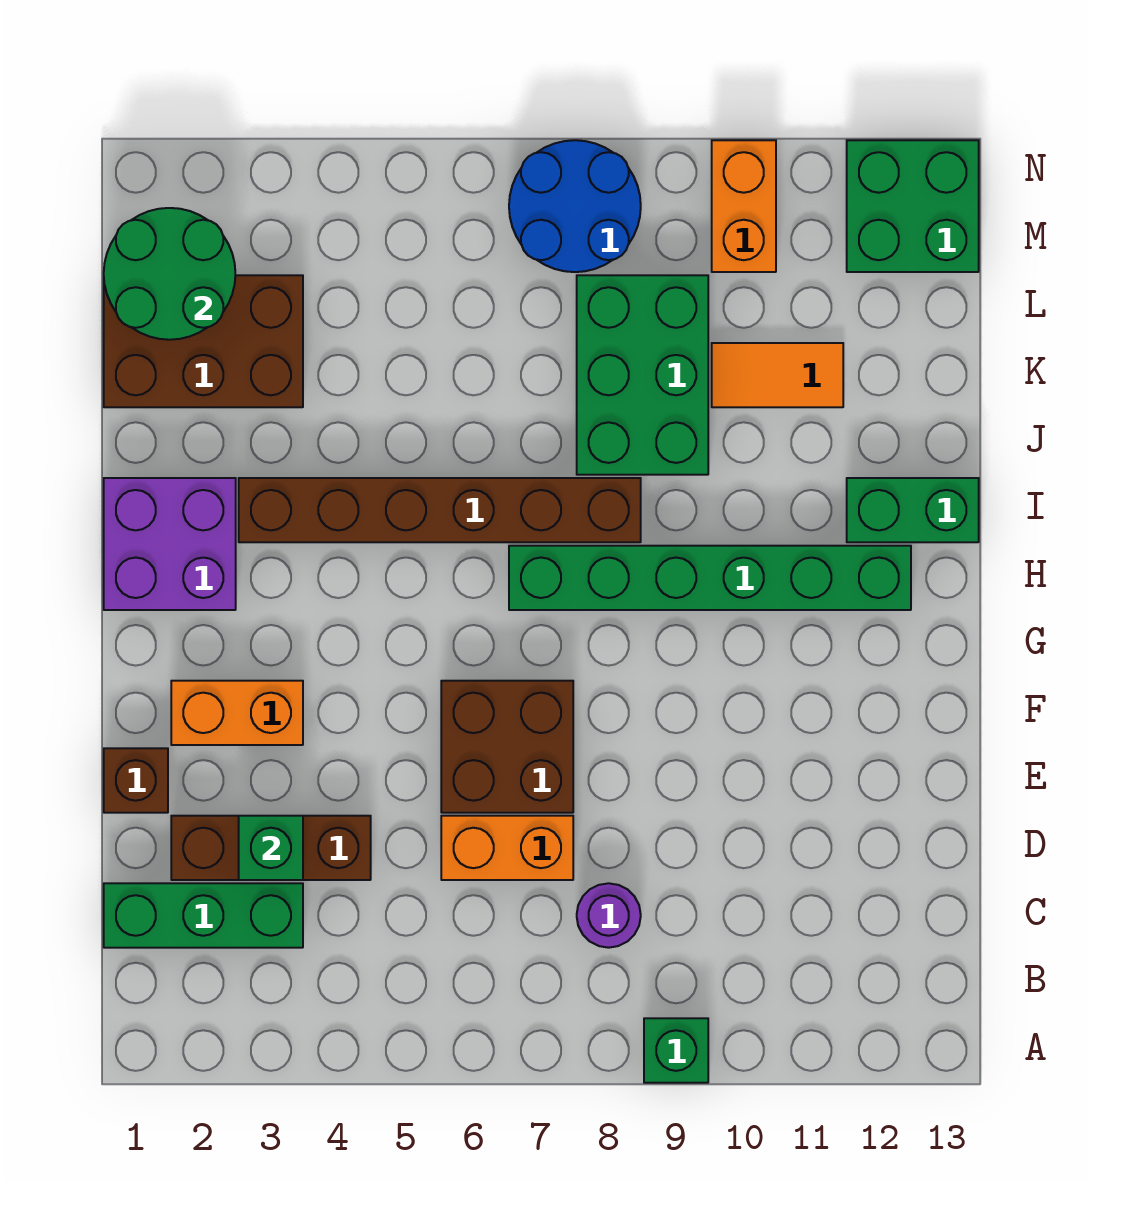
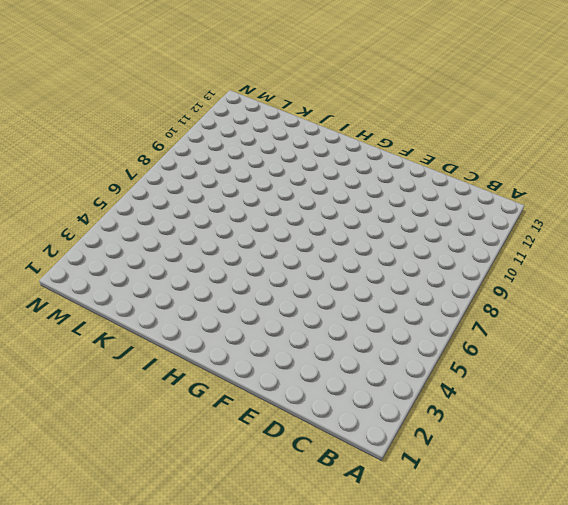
none -> green 1x1 brick [644,1018,708,1083]
none -> green 1x3 brick [104,883,303,948]
none -> purple 1x1 round brick [577,883,641,948]

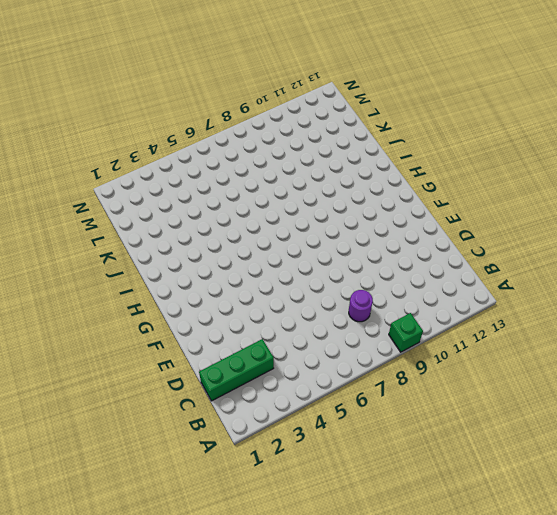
none -> brown 1x3 brick [171,816,371,880]
none -> orange 1x2 brick [441,816,573,880]
none -> brown 1x1 brick [104,748,168,813]

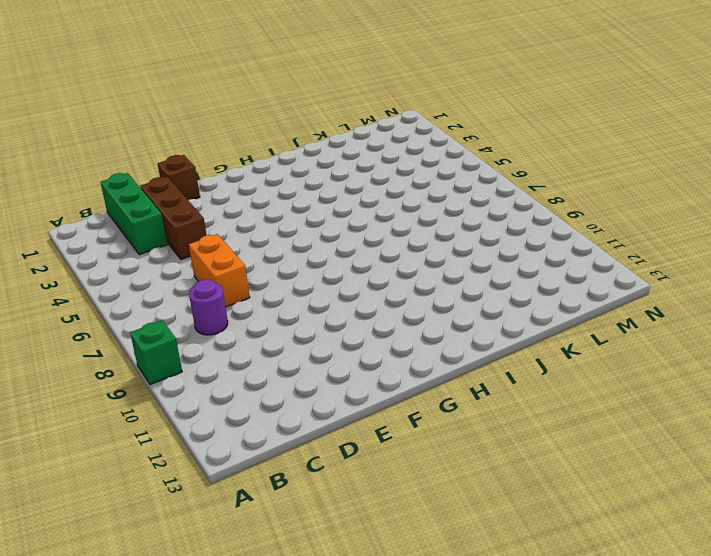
none -> brown 2x2 brick [441,681,573,813]
none -> orange 1x2 brick [171,681,303,745]
none -> purple 2x2 brick [104,478,236,610]

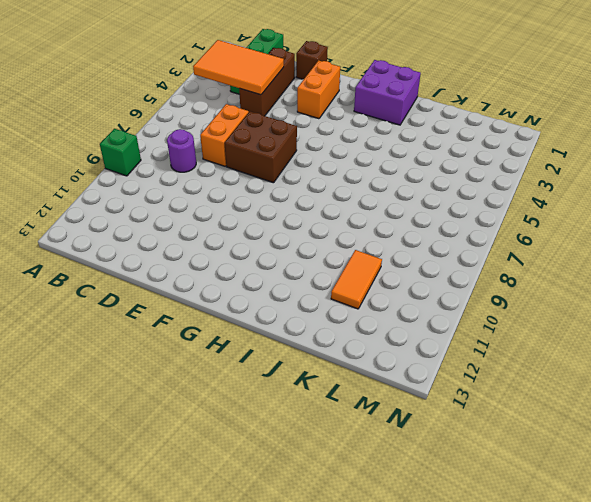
orange 2x3 tile [193,40,284,95] -> green 1x1 brick [239,816,303,880]
none -> green 1x6 brick [509,546,911,610]
none -> brown 1x6 brick [239,478,641,542]
none -> green 1x2 brick [847,478,979,542]

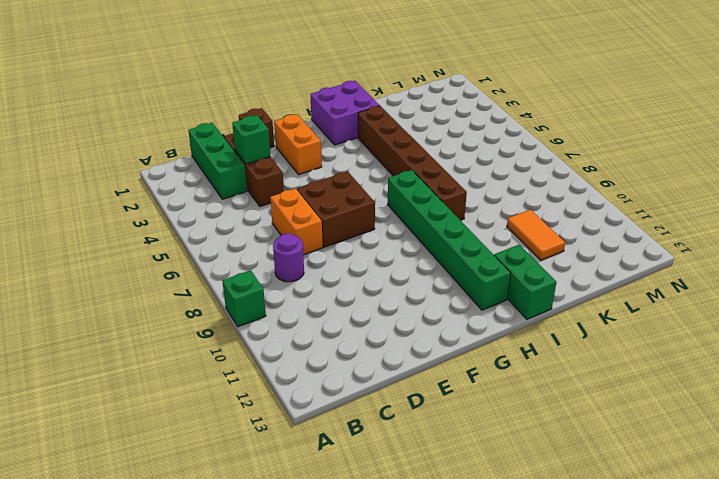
none -> green 2x3 brick [577,275,708,475]
none -> brown 2x3 brick [104,275,303,407]
none -> blue 2x2 round brick [509,140,641,272]

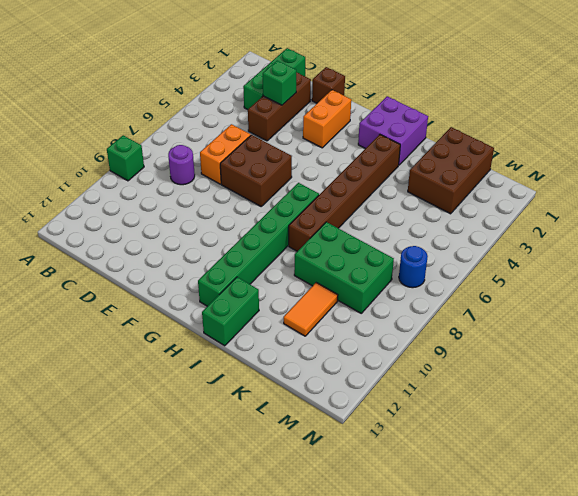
blue 1x1 round brick [399,246,428,288] -> blue 2x2 round brick [509,140,641,272]
none -> orange 1x2 brick [712,140,776,272]
none -> green 2x2 brick [847,140,979,272]
none -> green 2x2 round brick [104,208,235,340]

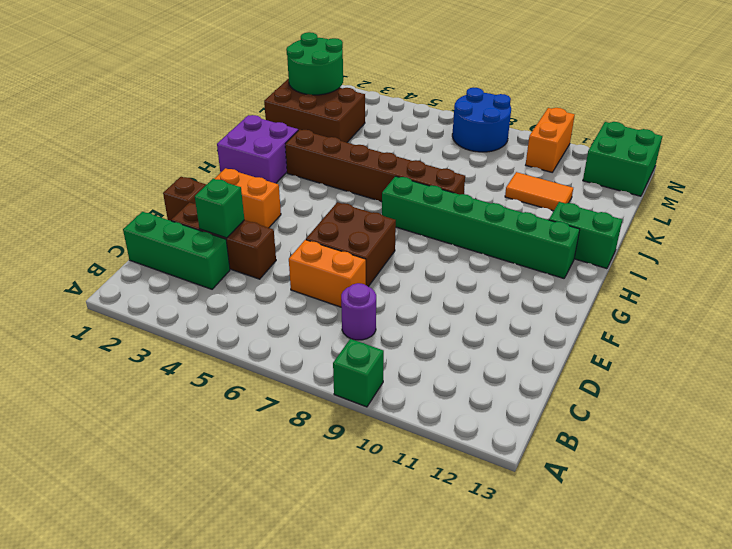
none -> green 2x3 brick [577,275,708,475]

